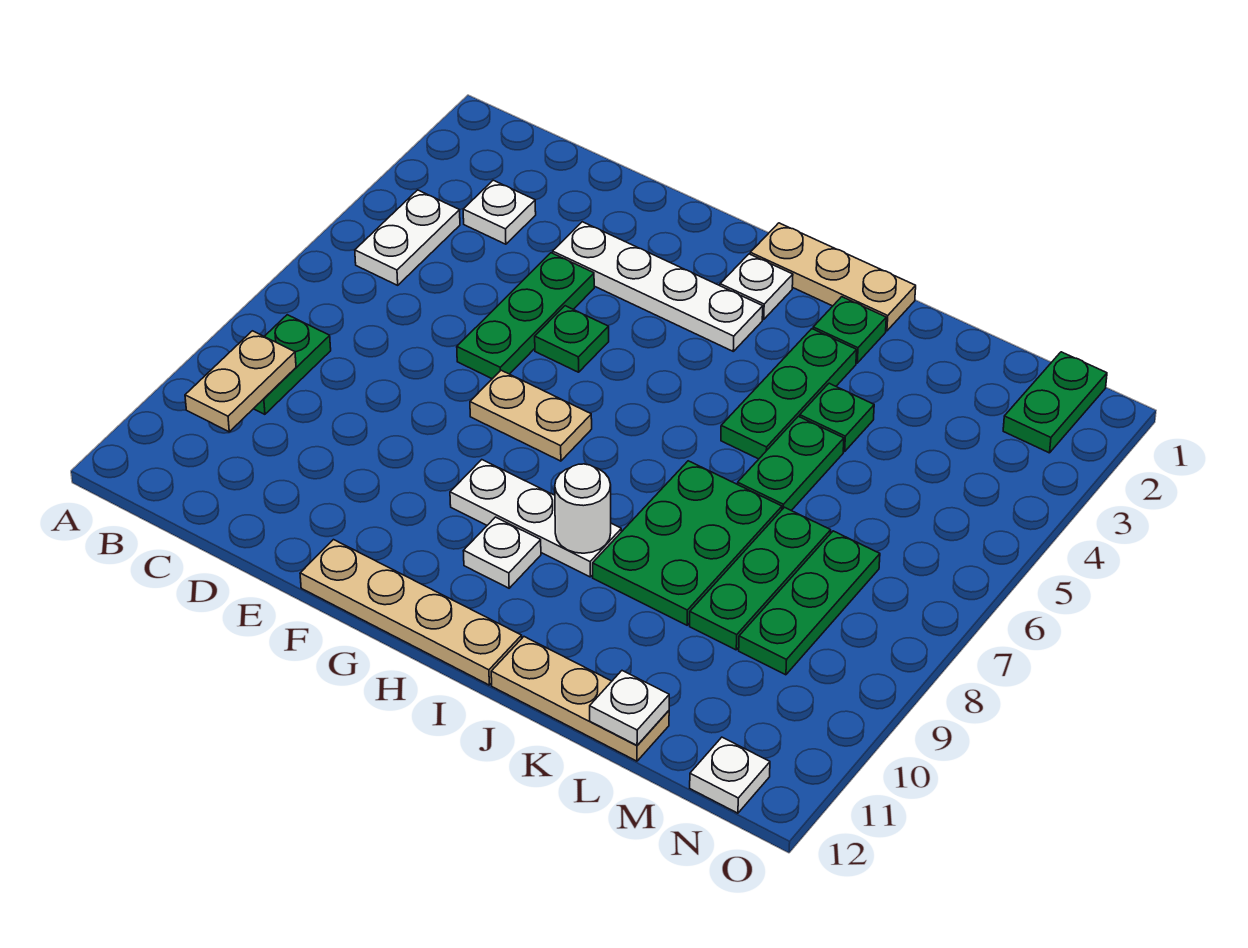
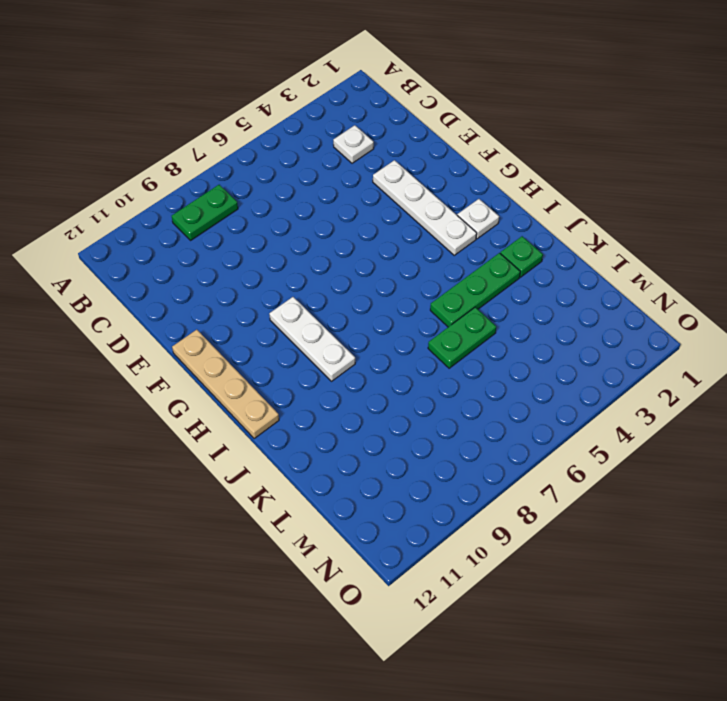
none -> white 1x2 plate [355,190,460,285]
none -> green 1x3 plate [457,253,594,379]
none -> green 1x1 plate [535,306,609,372]

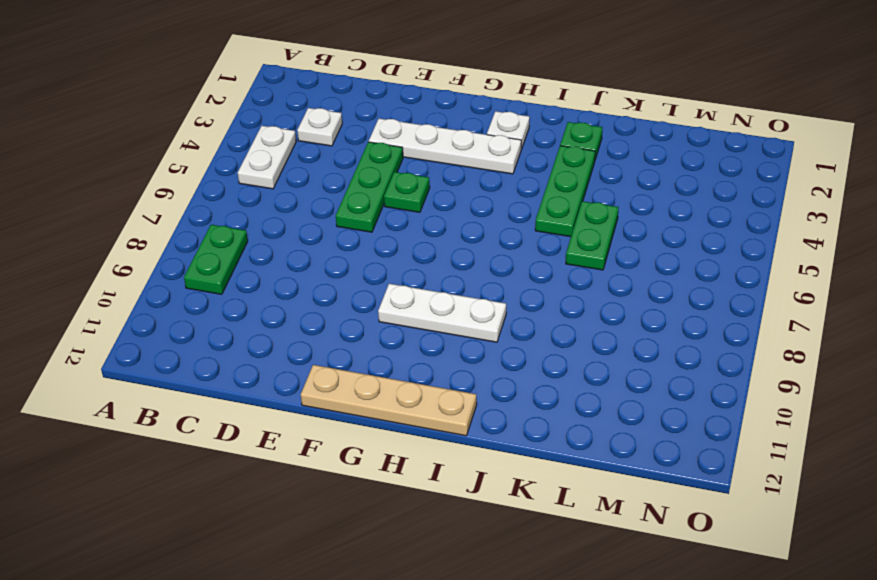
none -> tan 1x2 plate [470,370,592,461]
none -> tan 1x3 plate [750,223,916,331]
none -> white 1x1 plate [463,517,541,588]

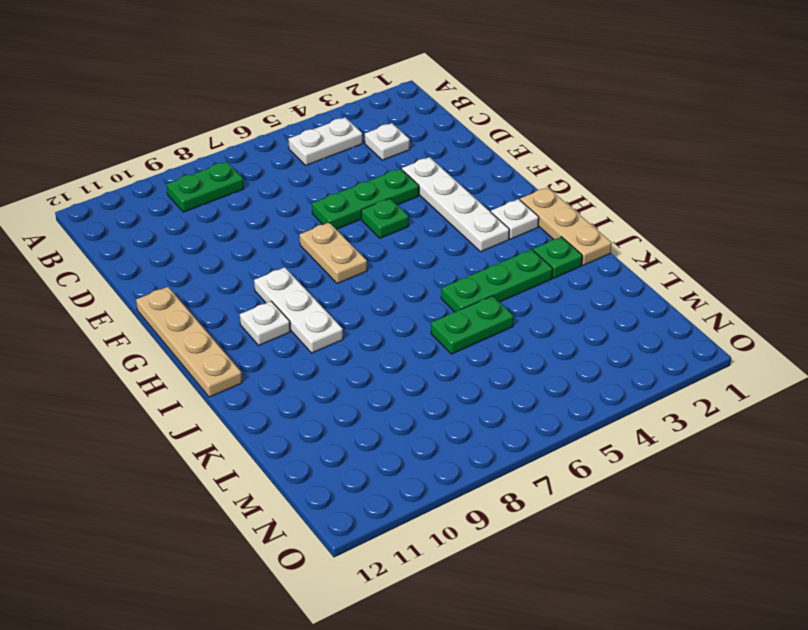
none -> green 2x3 plate [593,461,782,625]
none -> tan 1x3 plate [491,637,669,761]
none -> green 1x1 plate [800,383,874,452]

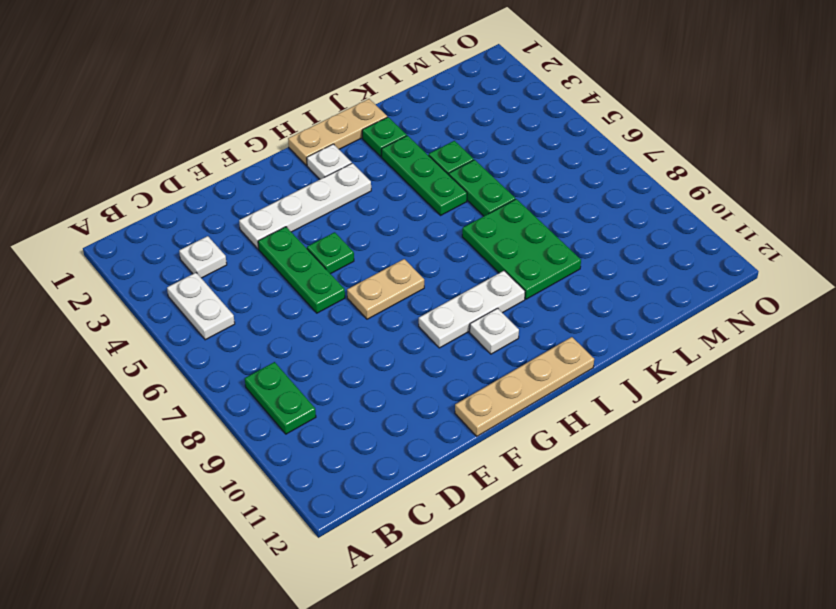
none -> tan 1x3 plate [491,637,669,761]
none -> green 1x3 plate [690,507,831,650]
none -> green 1x3 plate [739,531,880,675]

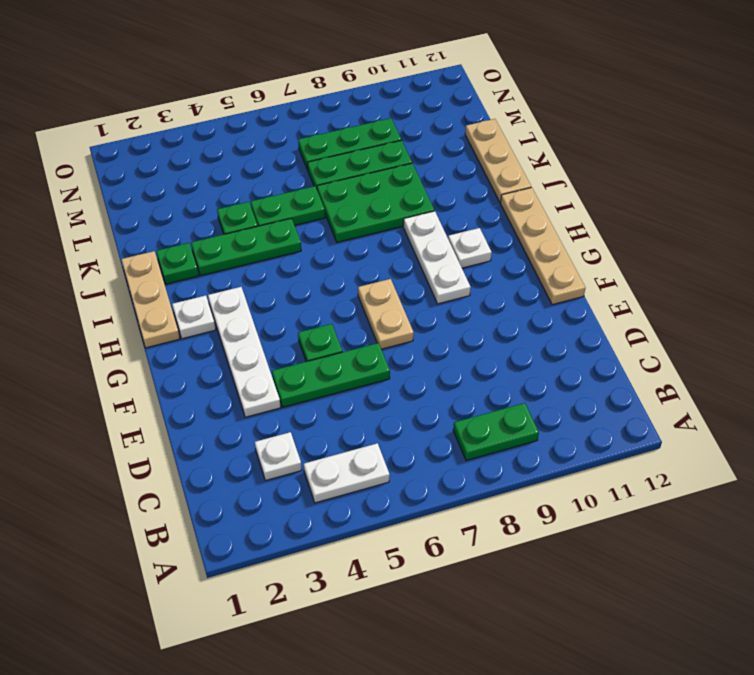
none -> green 1x2 plate [1003,352,1107,453]
none -> white 1x1 plate [690,737,770,813]
none -> tan 1x2 plate [185,331,296,432]

